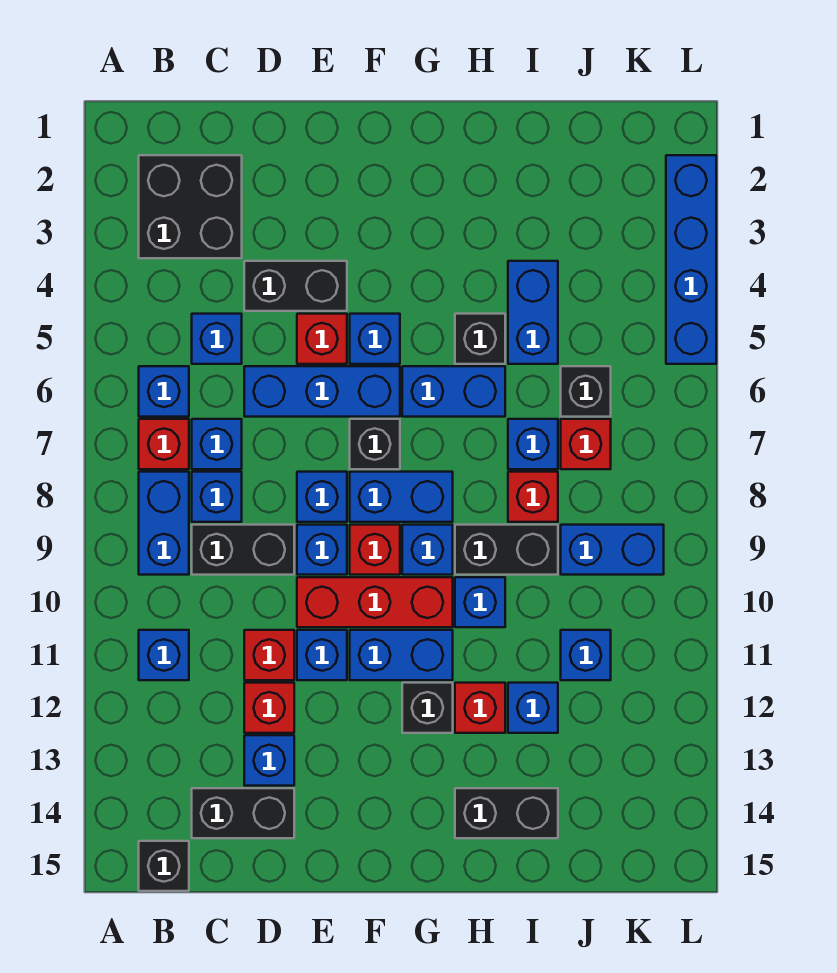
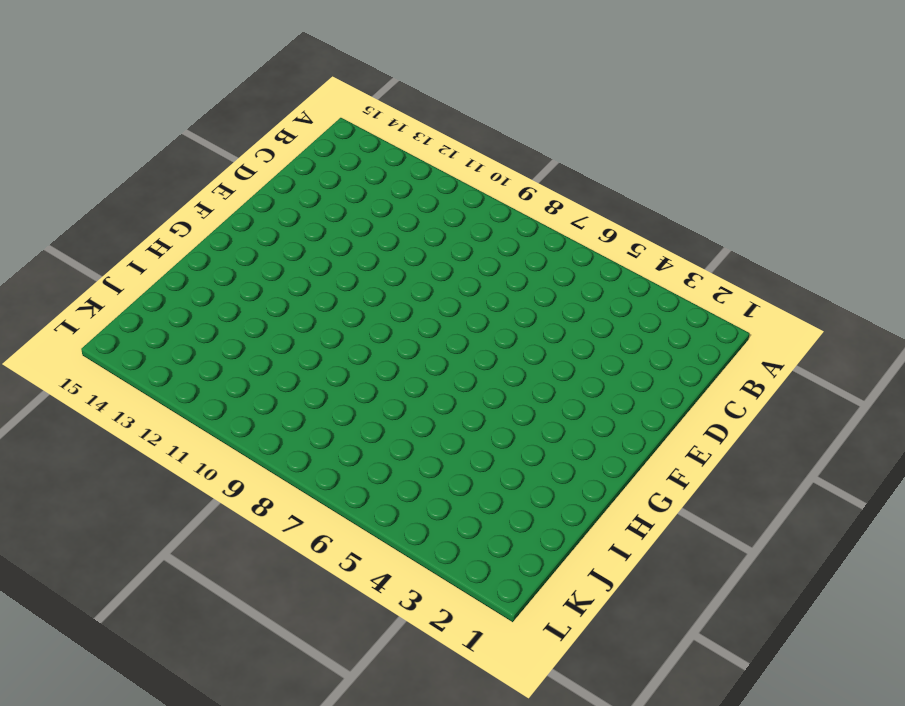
none -> black 2x2 brick [139,155,242,258]
none -> blue 1x1 brick [139,366,189,417]
none -> red 1x1 brick [139,419,189,469]
none -> blue 1x2 brick [139,472,189,575]

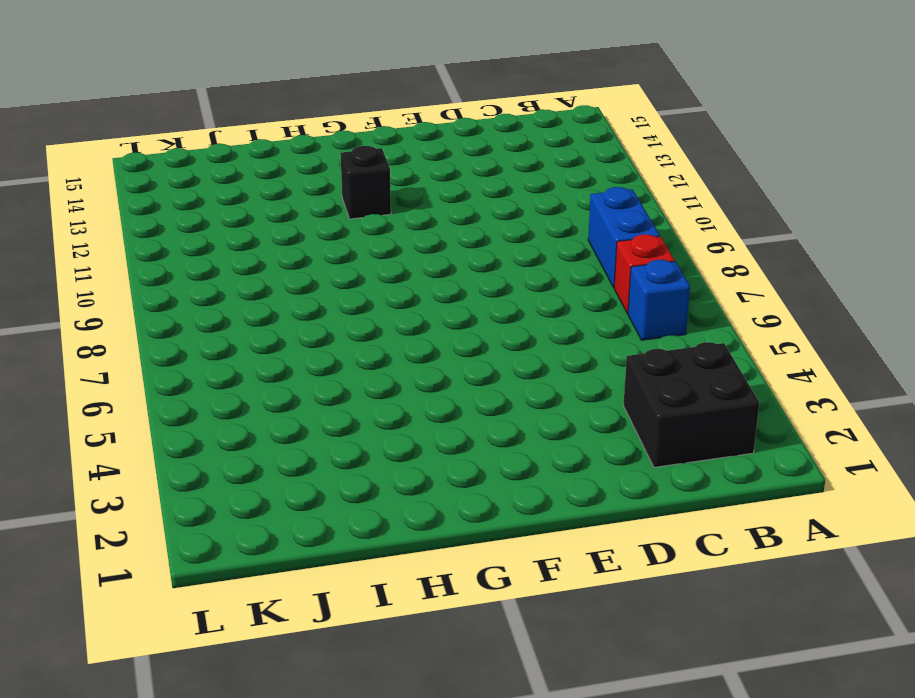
none -> blue 1x1 brick [139,630,189,680]
none -> black 1x1 brick [139,841,189,891]
none -> blue 1x1 brick [192,314,242,364]
none -> blue 1x1 brick [192,419,242,469]

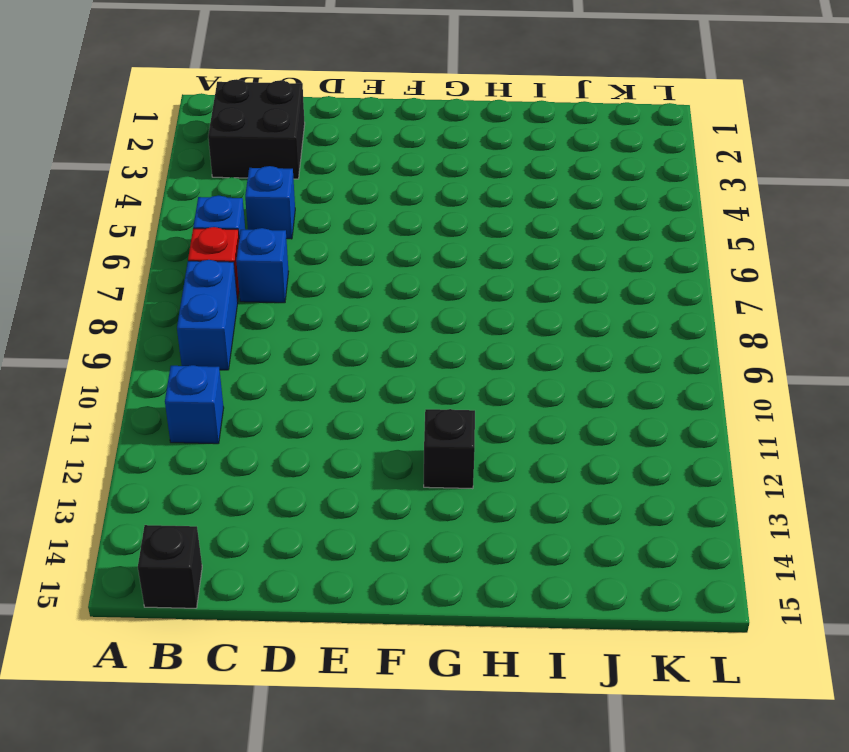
none -> blue 1x1 brick [192,472,242,522]
none -> black 1x2 brick [192,525,294,575]
none -> black 1x2 brick [192,788,294,838]
none -> black 1x2 brick [244,261,347,311]

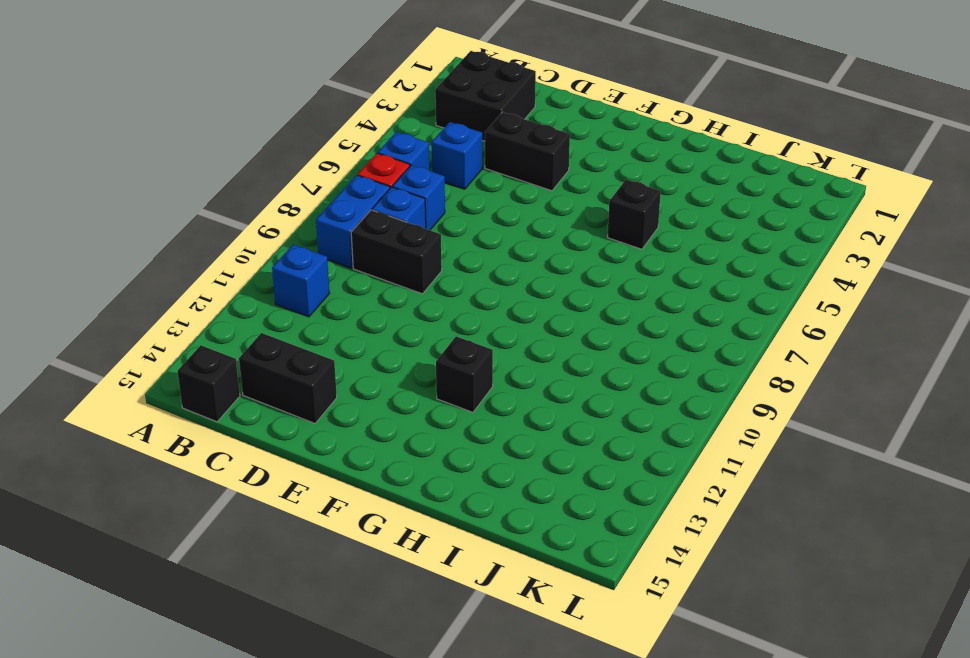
none -> blue 1x3 brick [244,366,400,417]
none -> red 1x1 brick [244,630,294,680]
none -> red 1x1 brick [244,683,294,733]
none -> blue 1x1 brick [244,735,294,786]

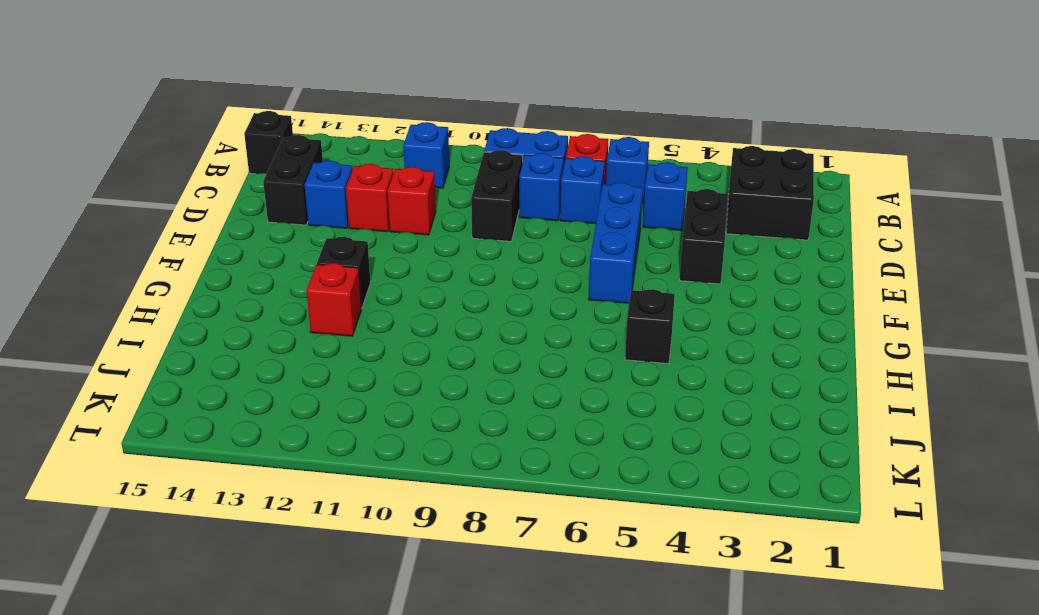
none -> red 1x1 brick [297,314,347,364]
none -> blue 1x1 brick [297,472,347,522]
none -> blue 1x1 brick [297,525,347,575]
none -> red 1x3 brick [297,577,453,627]

